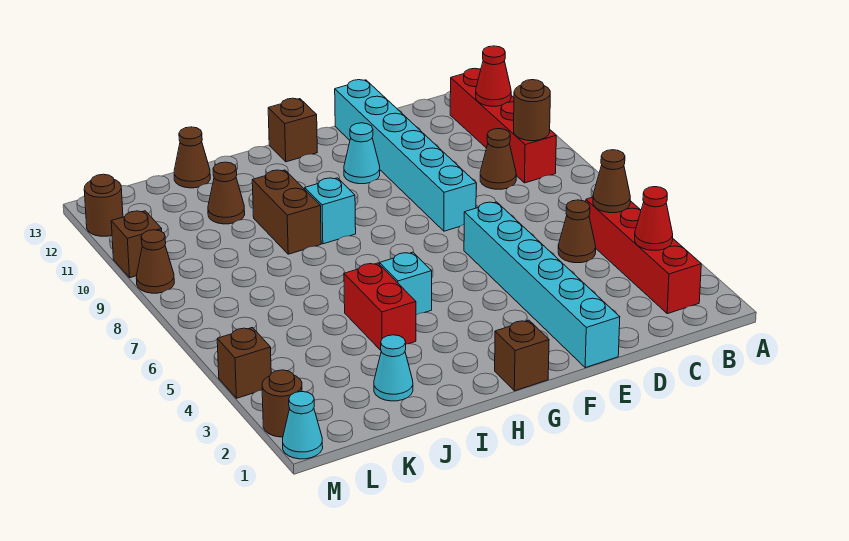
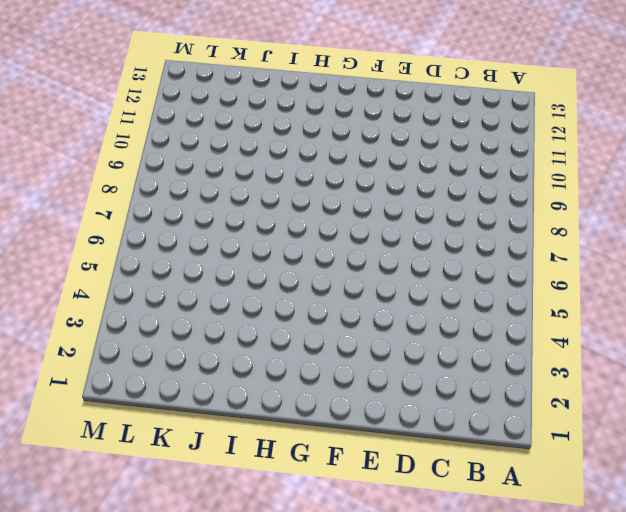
none -> red 1x4 brick [586,197,701,314]
none -> red 1x4 brick [450,68,556,183]
none -> brown 1x1 cone [558,200,596,263]

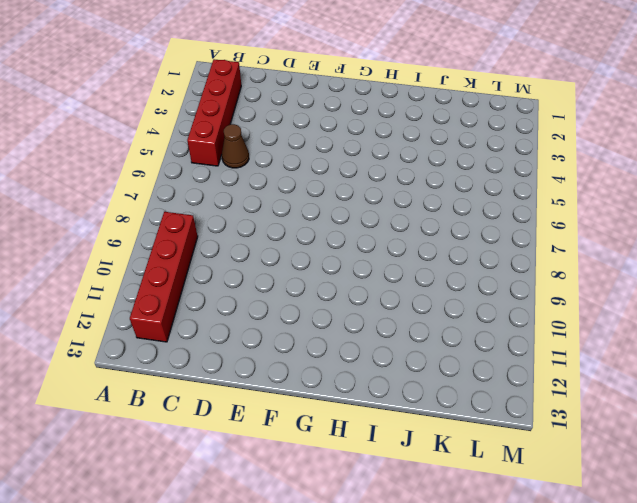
none -> brown 1x1 cone [480,129,516,189]
none -> cyan 1x6 brick [464,202,620,368]
none -> cyan 1x6 brick [335,80,476,231]

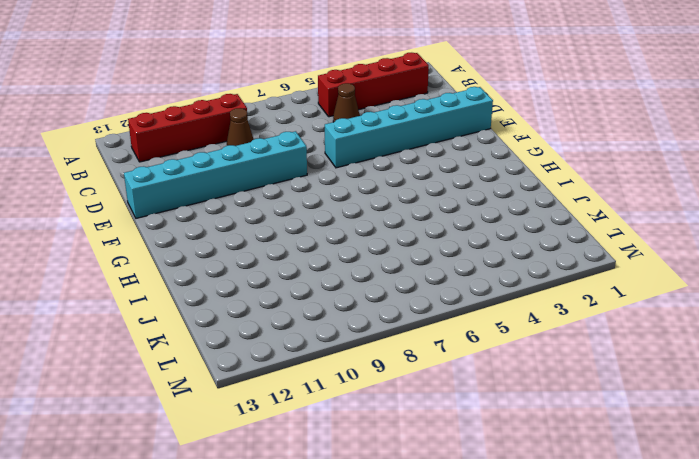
none -> cyan 1x1 cone [344,123,380,184]
none -> brown 1x1 brick [495,320,549,391]
none -> brown 1x1 brick [268,98,317,162]

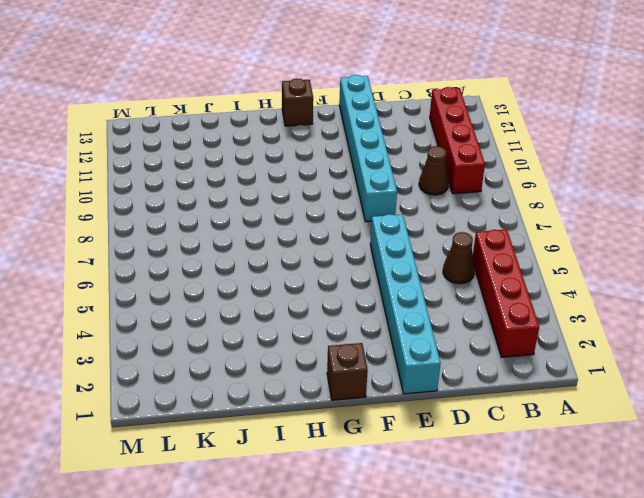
none -> cyan 1x1 cone [344,123,380,184]
none -> cyan 1x1 brick [379,252,432,315]
none -> cyan 1x1 brick [305,178,356,244]

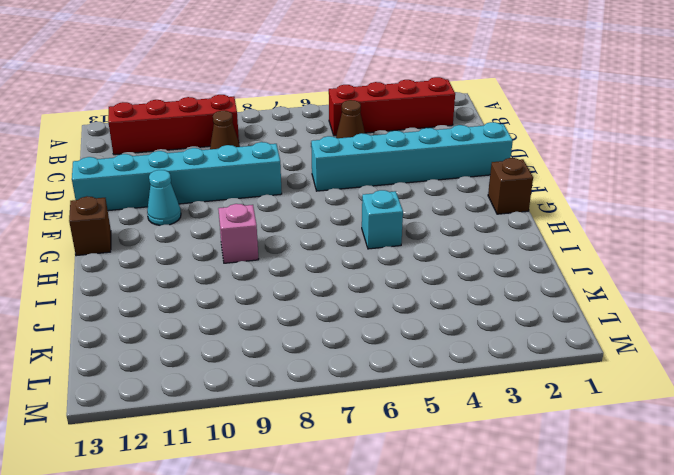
pink 1x1 brick [218,204,259,263] -> cyan 1x1 brick [305,178,356,244]
none -> red 1x2 brick [344,263,416,350]
none -> brown 1x2 brick [252,170,321,254]
none -> cyan 1x1 cone [374,335,413,401]

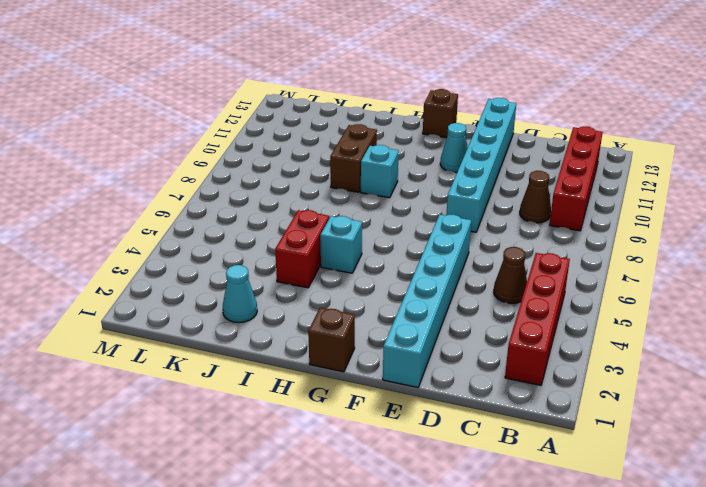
none -> brown 1x1 cone [208,162,245,224]
none -> brown 1x1 cone [174,127,210,188]
none -> cyan 1x1 cone [283,392,323,459]

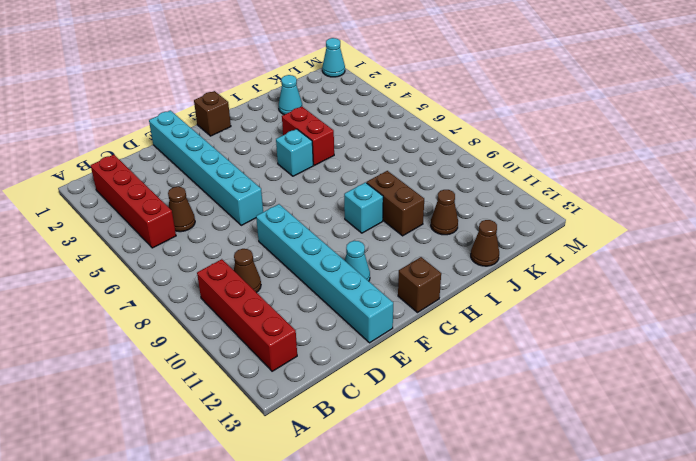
none -> brown 1x1 round brick [262,370,302,437]
none -> brown 1x1 brick [217,328,271,398]
none -> brown 1x1 cone [136,230,174,293]

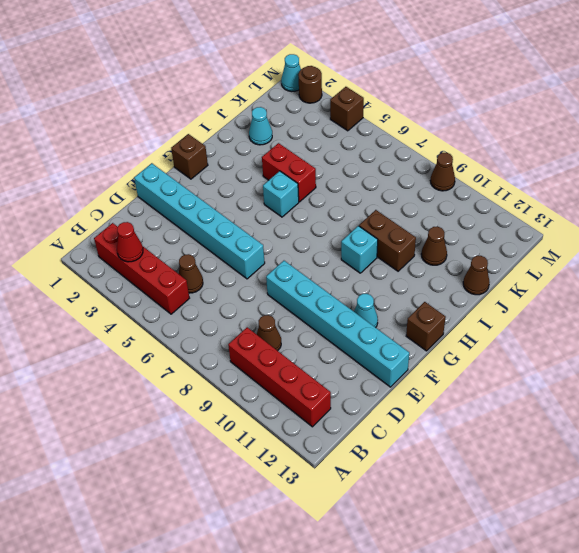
none -> brown 1x1 brick [111,211,162,278]
none -> brown 1x1 round brick [84,174,123,236]
none -> brown 1x1 cone [593,150,630,213]

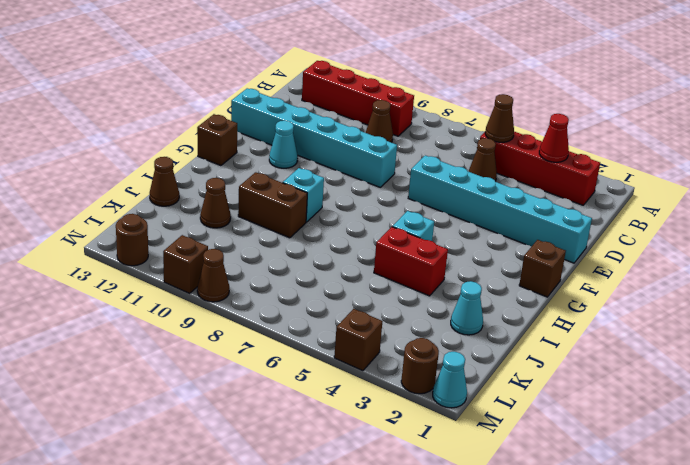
none -> brown 1x1 round brick [514,80,550,141]
none -> red 1x1 cone [476,46,511,106]

